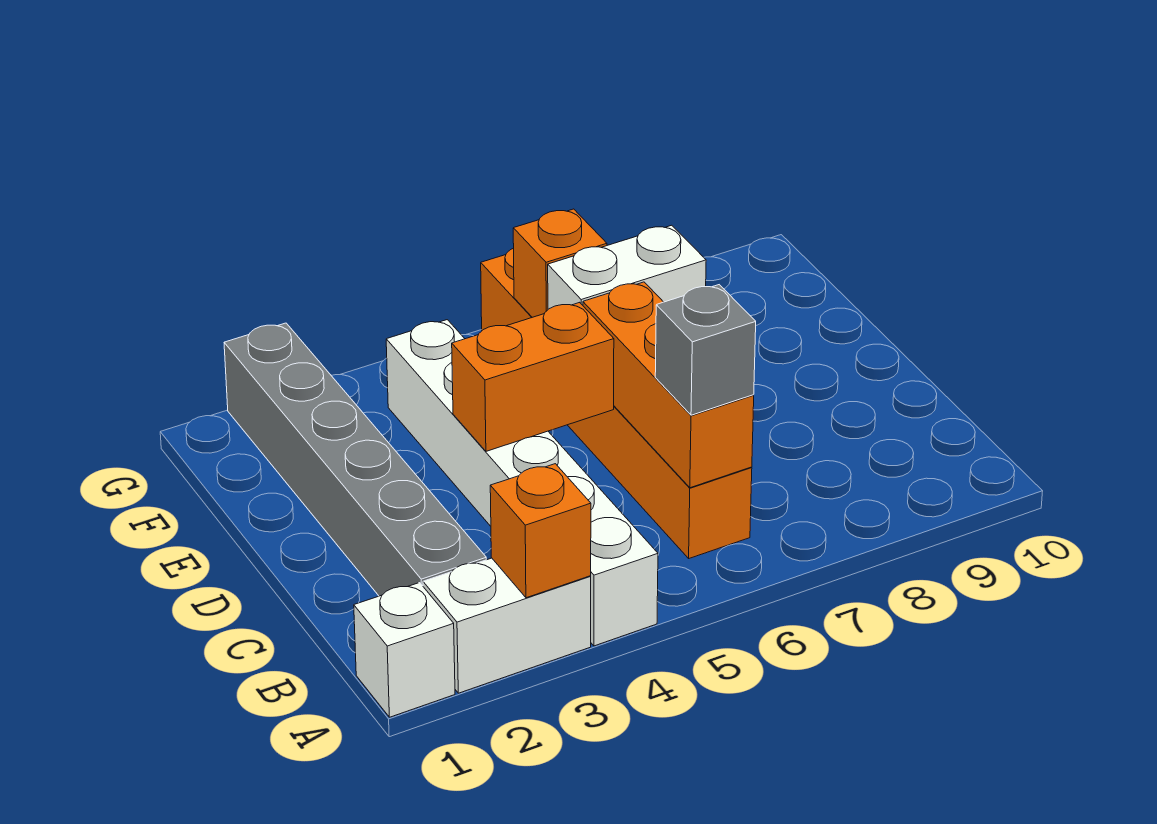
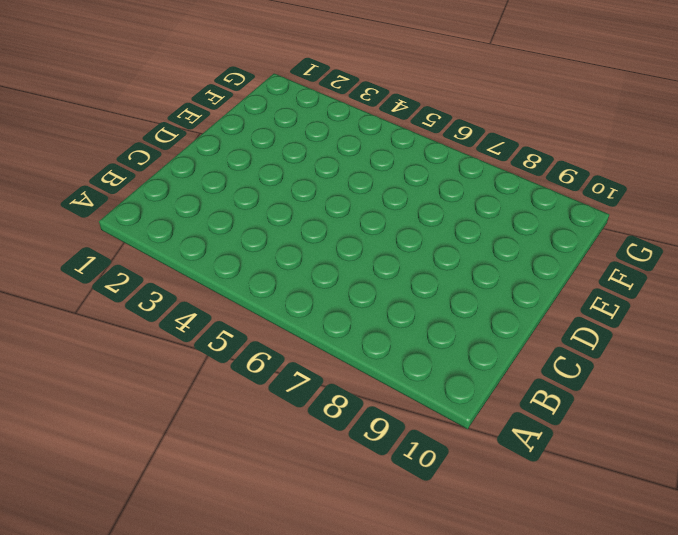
none -> white 1x1 brick [354,583,455,717]
none -> white 1x2 brick [423,558,591,693]

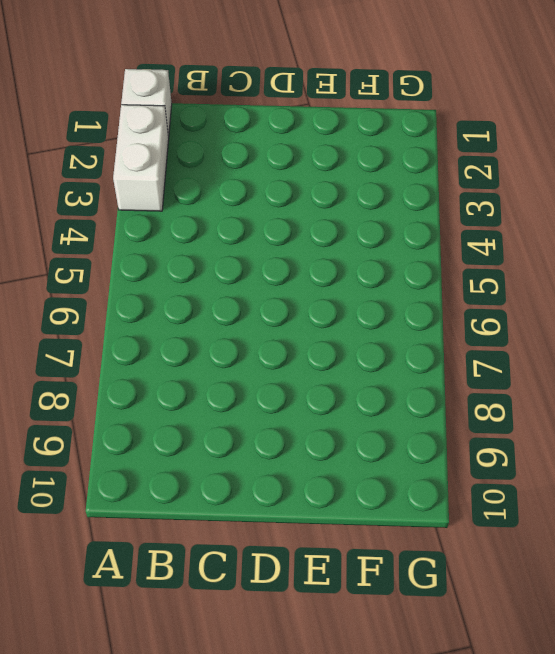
none -> white 1x6 brick [386,320,658,646]
none -> grey 1x6 brick [224,323,486,596]

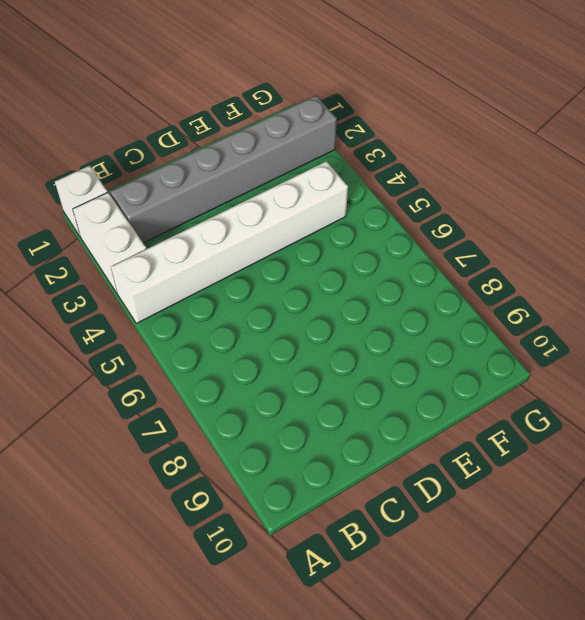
none -> orange 1x6 brick [481,248,752,558]
none -> orange 1x1 brick [490,464,591,598]

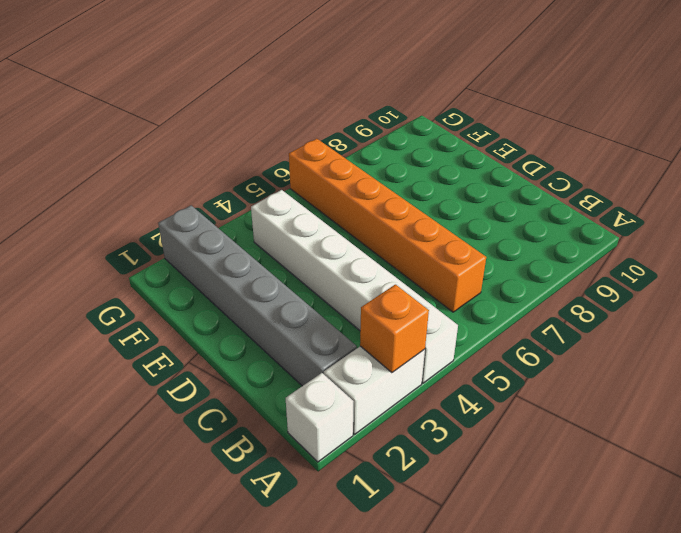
none -> orange 1x3 brick [583,282,754,488]
none -> orange 1x2 brick [452,302,614,451]

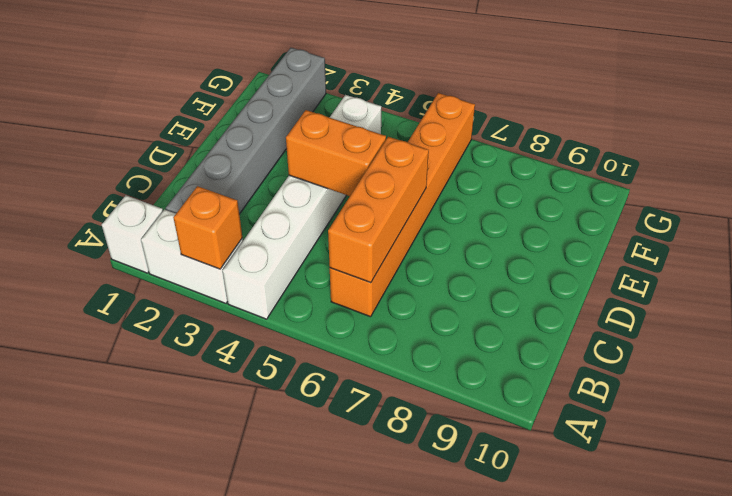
none -> white 1x2 brick [548,225,706,309]
none -> orange 1x1 brick [513,209,607,317]

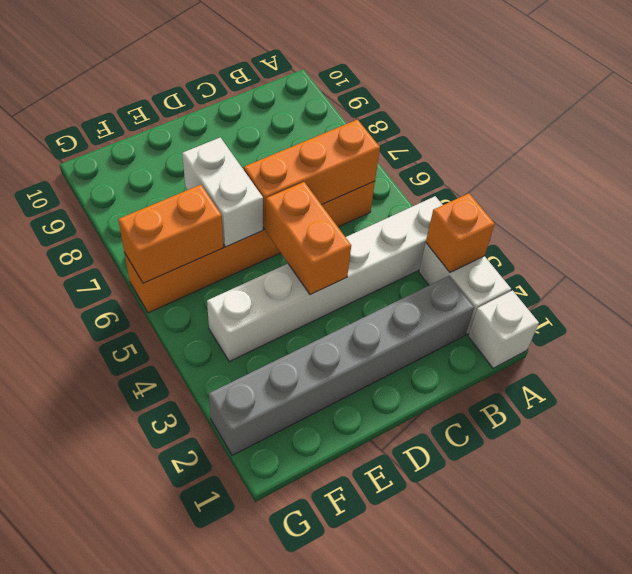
orange 1x2 brick [118,185,223,283] -> orange 1x1 brick [513,209,607,317]
none -> grey 1x1 brick [655,285,756,415]

